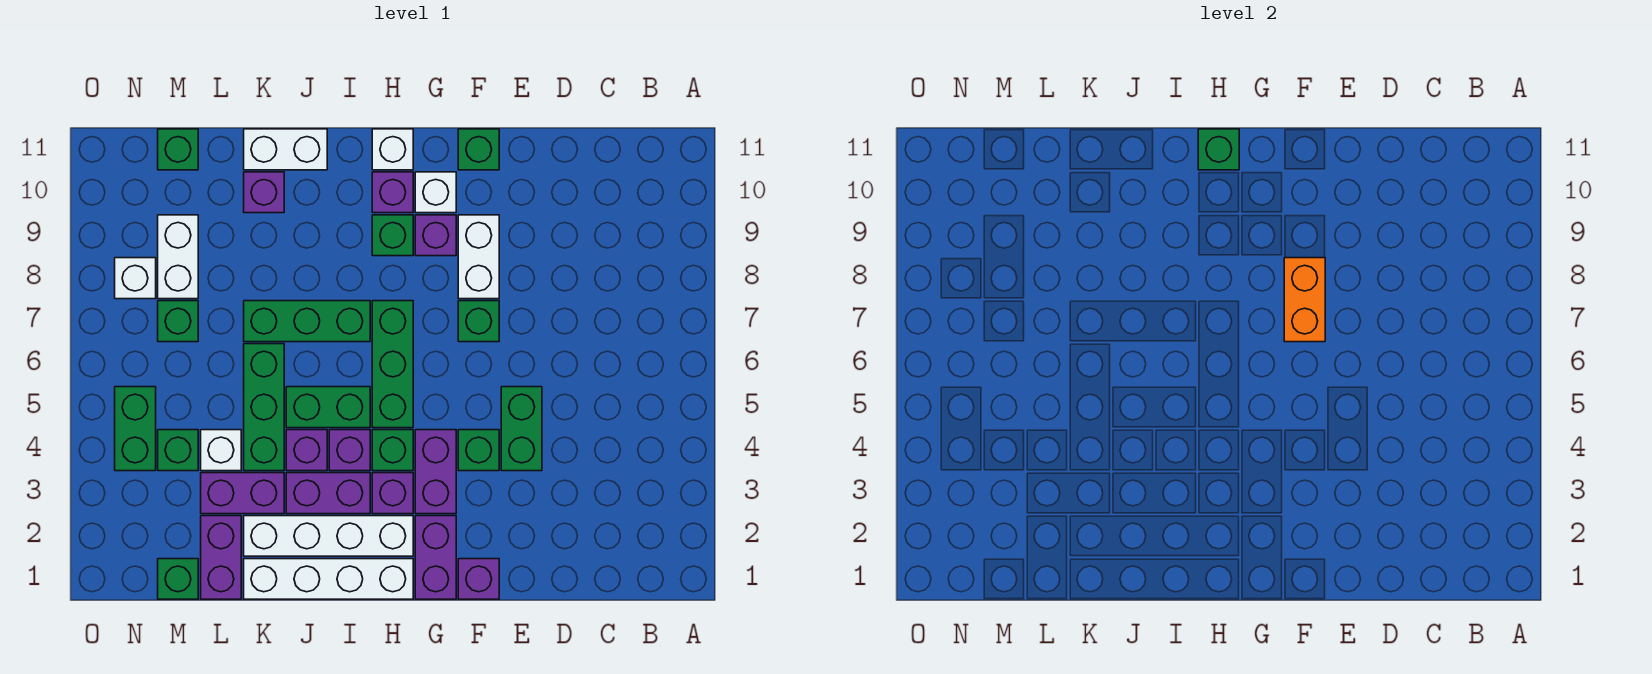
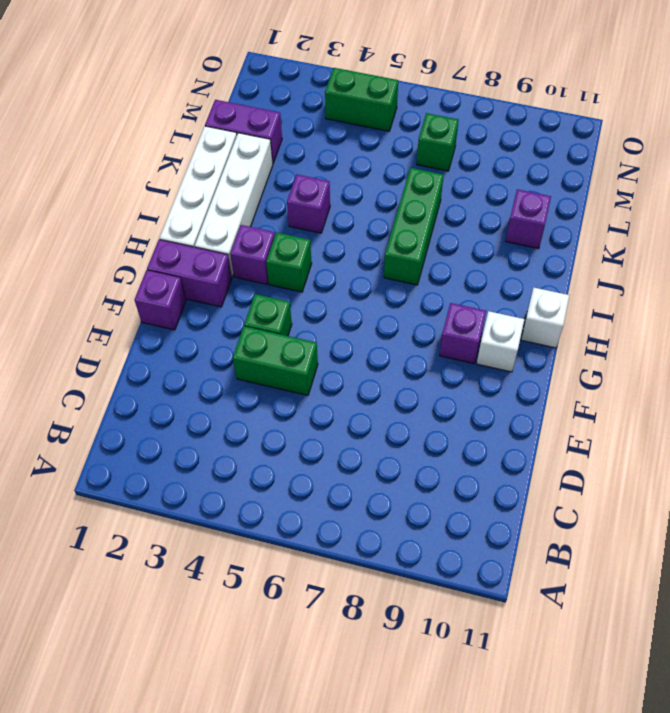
none -> green 1x1 brick [458,301,499,342]
none -> white 1x2 brick [458,215,499,299]
none -> green 1x1 brick [458,129,499,170]
none -> purple 1x2 brick [415,430,456,514]

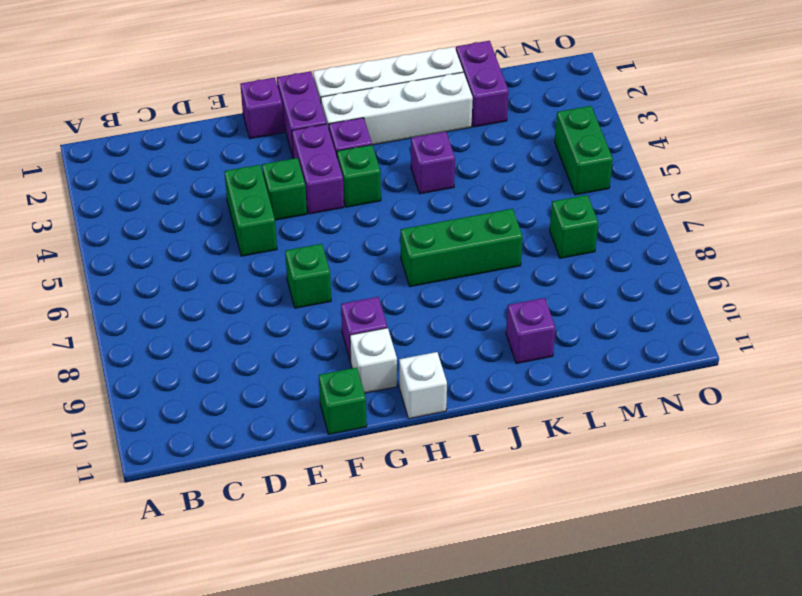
none -> white 1x2 brick [458,215,499,299]
none -> green 1x3 brick [372,301,413,428]
none -> green 1x1 brick [372,215,413,256]
none -> purple 1x1 brick [372,172,413,213]

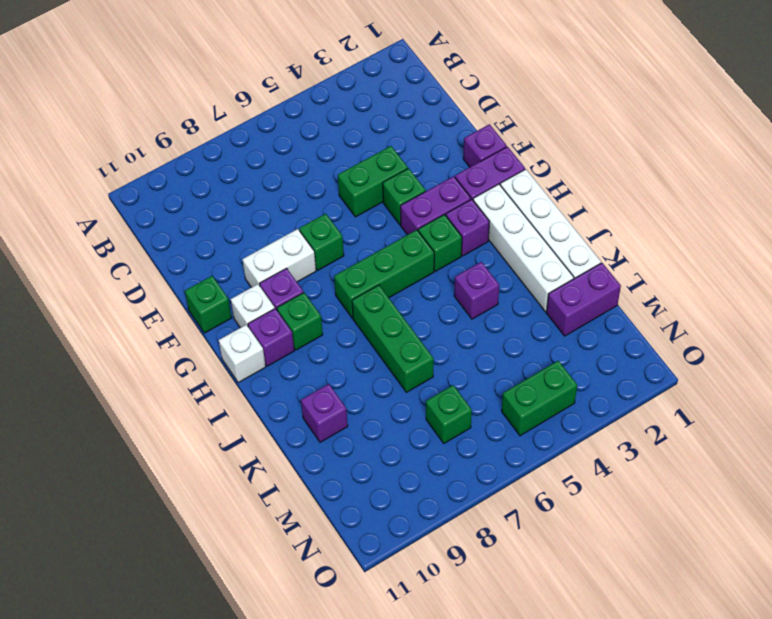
none -> purple 1x2 brick [286,473,370,514]
none -> purple 1x1 brick [329,430,370,471]
none -> green 1x2 brick [286,387,370,428]
none -> white 1x2 brick [244,129,327,170]

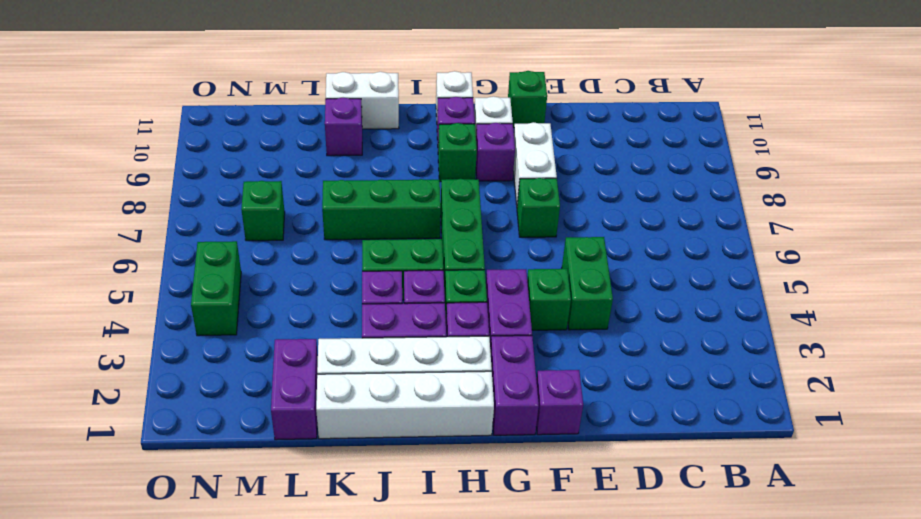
none -> purple 1x2 brick [201,473,284,514]
none -> green 1x3 brick [244,344,284,471]
none -> white 1x1 brick [201,430,241,471]
none -> green 1x1 brick [158,559,198,599]

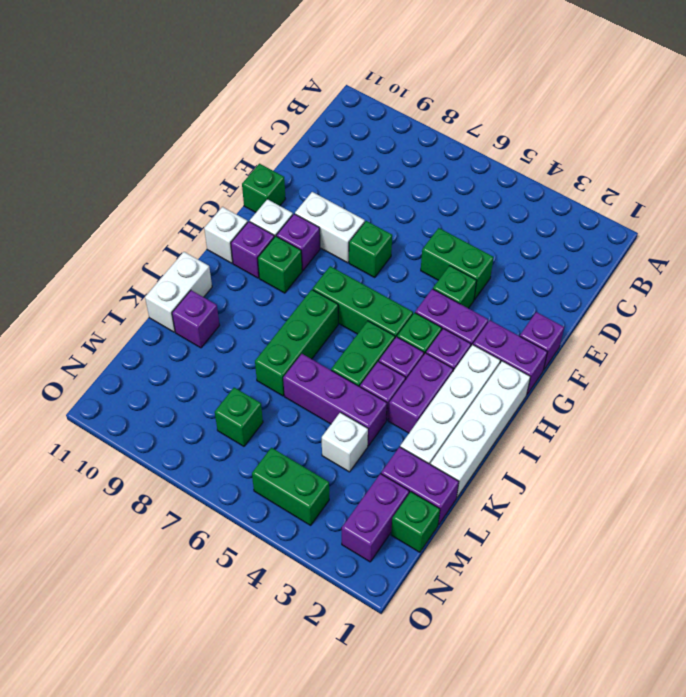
purple 1x3 brick [283,354,387,446] -> green 1x3 brick [244,344,284,471]
purple 1x2 brick [342,474,409,562] -> purple 1x2 brick moved to [201,473,284,514]
none -> green 1x1 brick [158,430,198,471]
none -> white 1x2 brick [158,215,198,299]
none -> green 1x1 brick [158,129,198,170]
none -> white 1x1 brick [115,258,156,299]

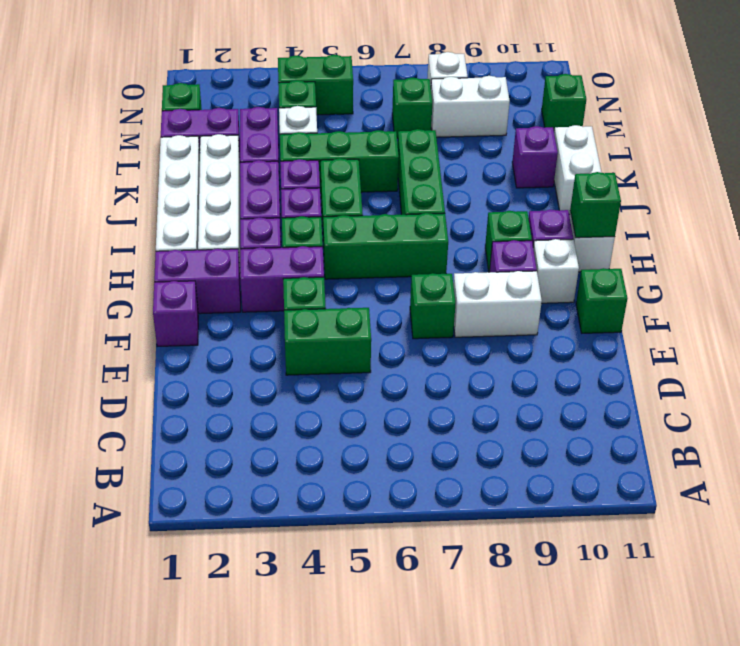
none -> orange 1x2 brick [1284,258,1325,342]

